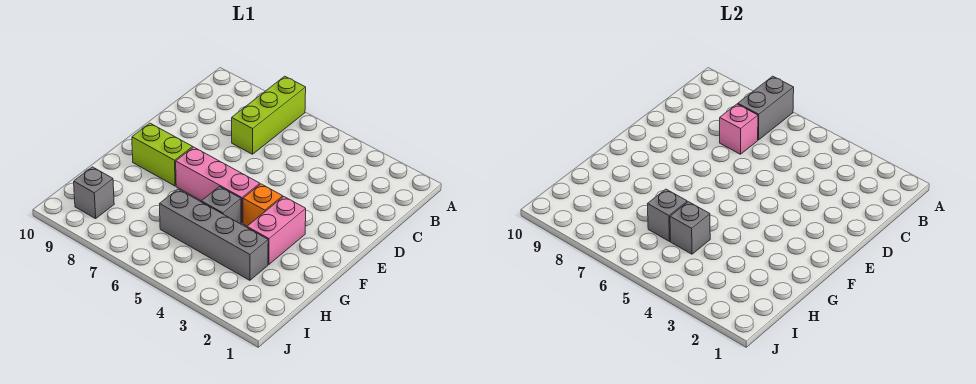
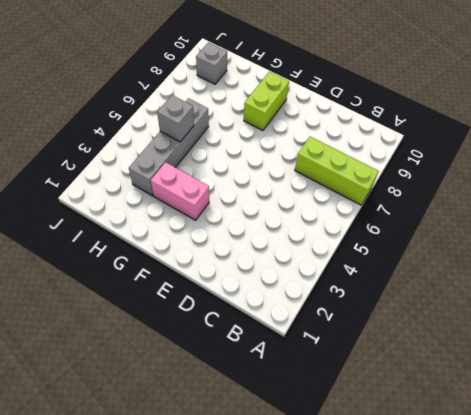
none -> orange 1x1 brick [243,184,283,226]
none -> pink 1x3 brick [176,147,260,223]
none -> grey 1x1 brick [201,187,241,224]

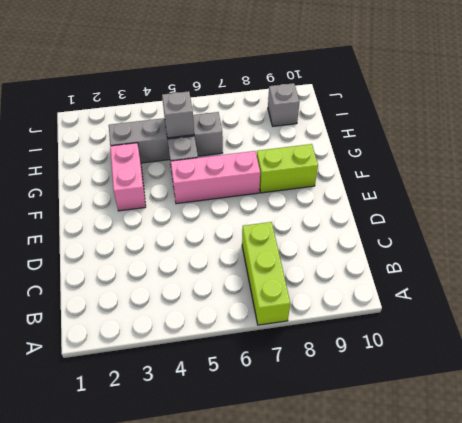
none -> orange 1x1 brick [243,184,283,226]
none -> grey 1x2 brick [738,76,794,140]
none -> pink 1x1 brick [720,104,758,154]

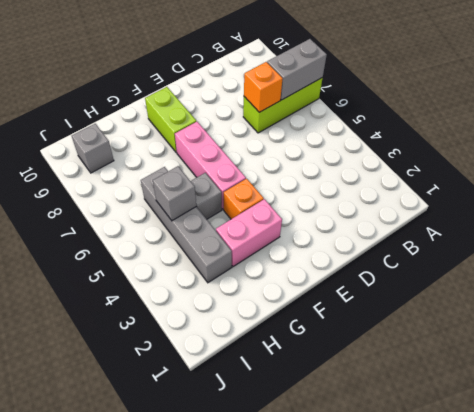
orange 1x1 brick [244,62,283,112] -> pink 1x1 brick [720,104,758,154]
none -> grey 1x1 brick [648,189,687,241]

